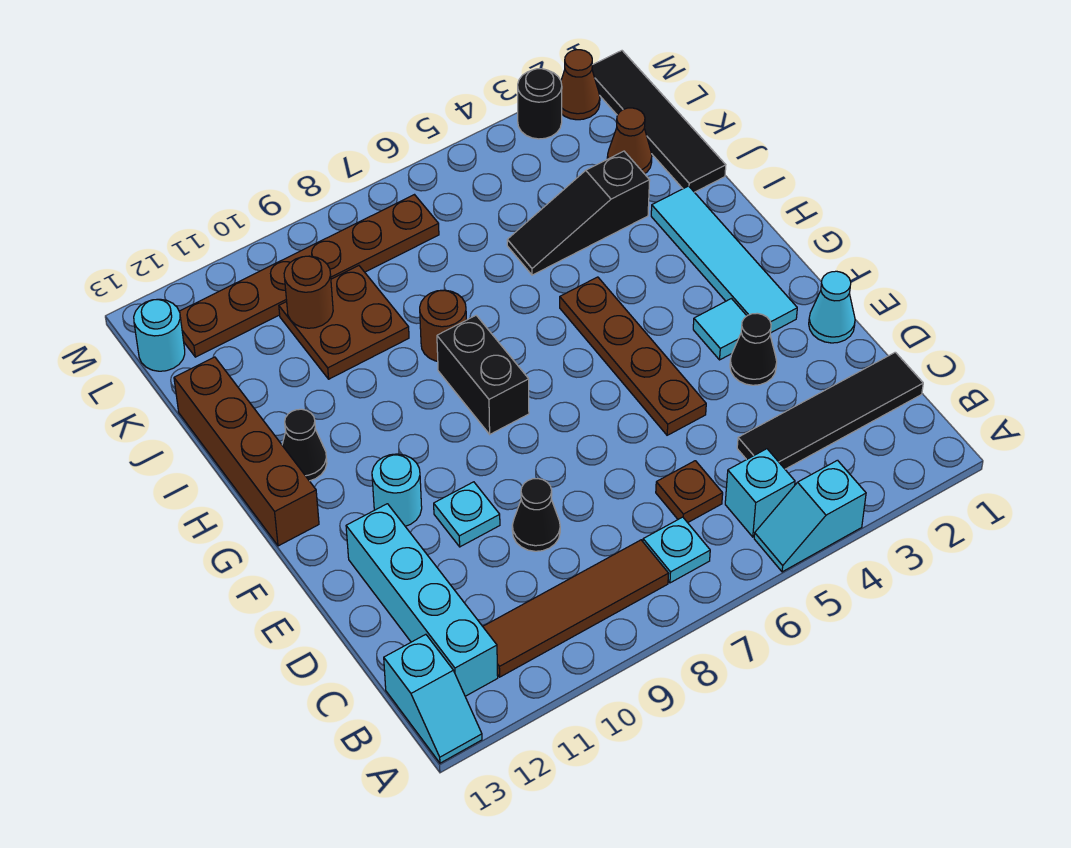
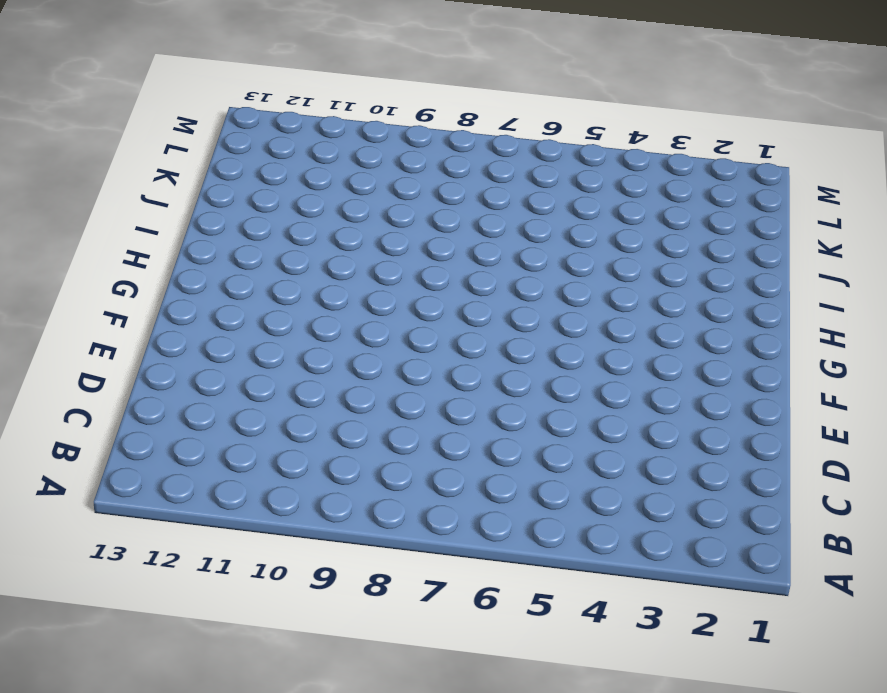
none -> cyan 1x2 slope [754,460,866,572]
none -> cyan 1x2 slope [384,634,482,763]
none -> cyan 1x1 brick [725,449,795,537]

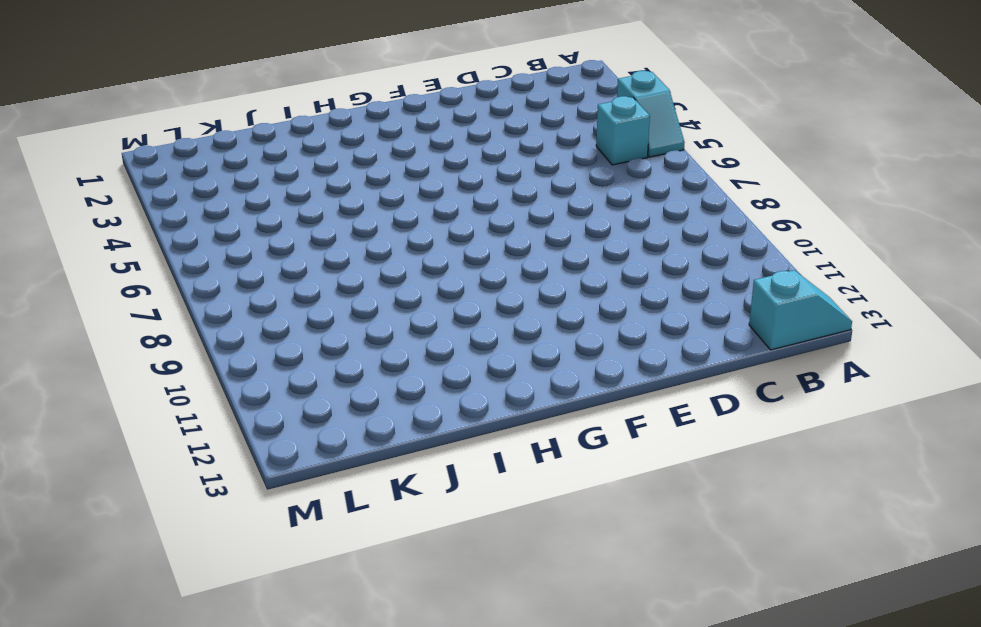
none -> cyan 1x1 plate [643,517,710,583]
none -> brown 1x4 tile [483,540,669,677]
none -> cyan 1x4 brick [346,504,498,696]

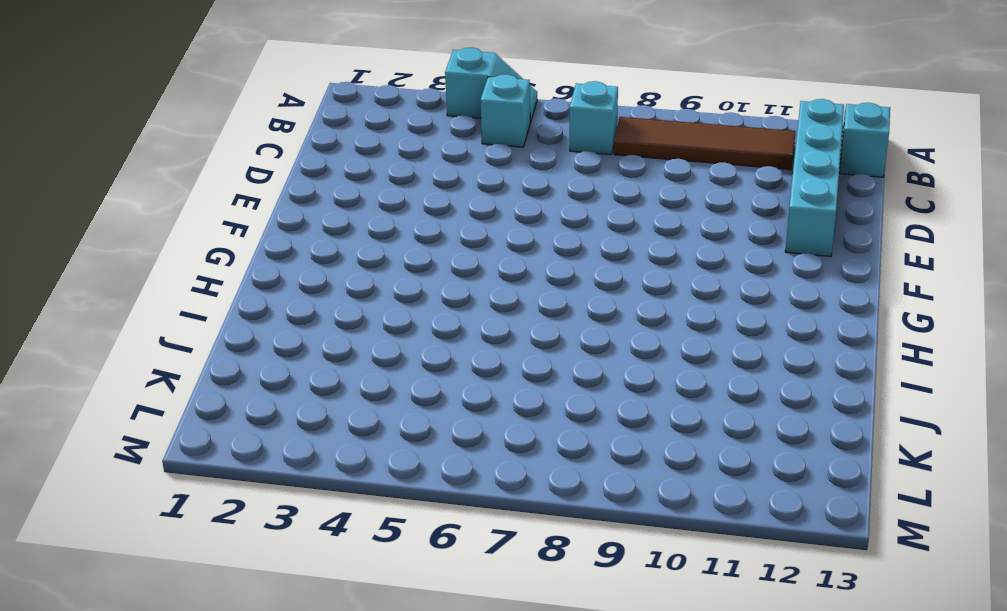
cyan 1x1 brick [570,81,618,155] -> cyan 1x1 plate [643,517,710,583]
none -> black 1x4 tile [737,352,923,469]
none -> brown 1x1 plate [656,461,723,523]
none -> black 1x1 cone [512,479,560,551]

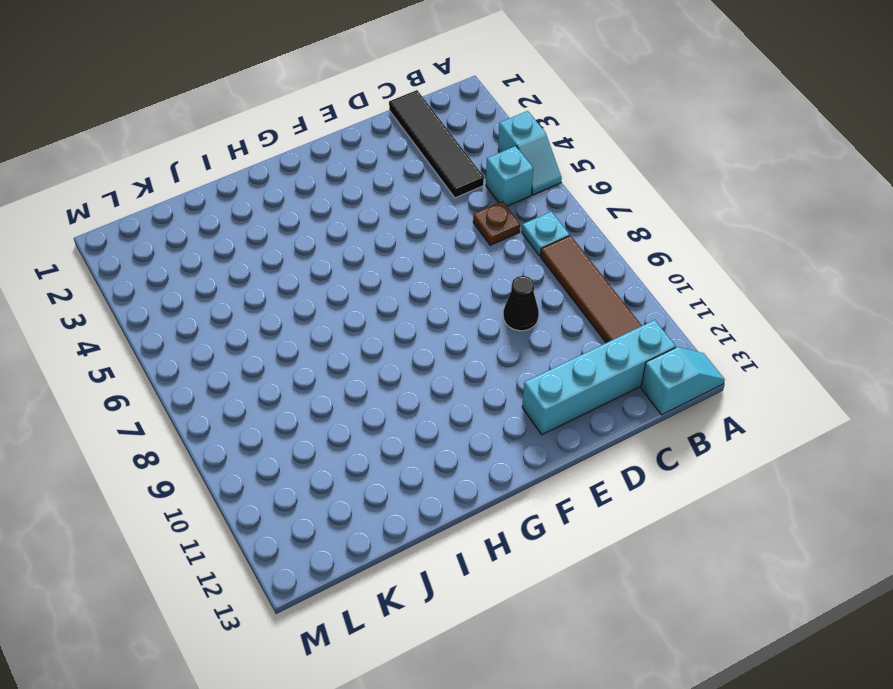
none -> cyan 1x1 cone [809,271,855,343]
none -> black 1x1 cone [730,313,777,385]
none -> brown 1x4 plate [560,277,706,435]

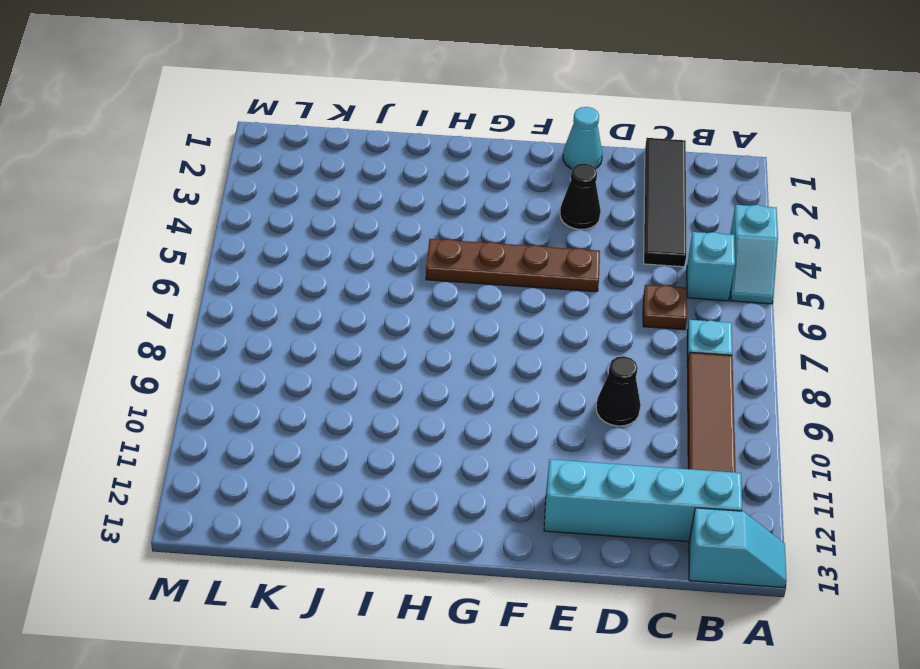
none -> cyan 1x1 plate [434,482,500,547]
none -> cyan 1x4 tile [651,186,797,333]
none -> cyan 1x1 tile [693,299,747,360]

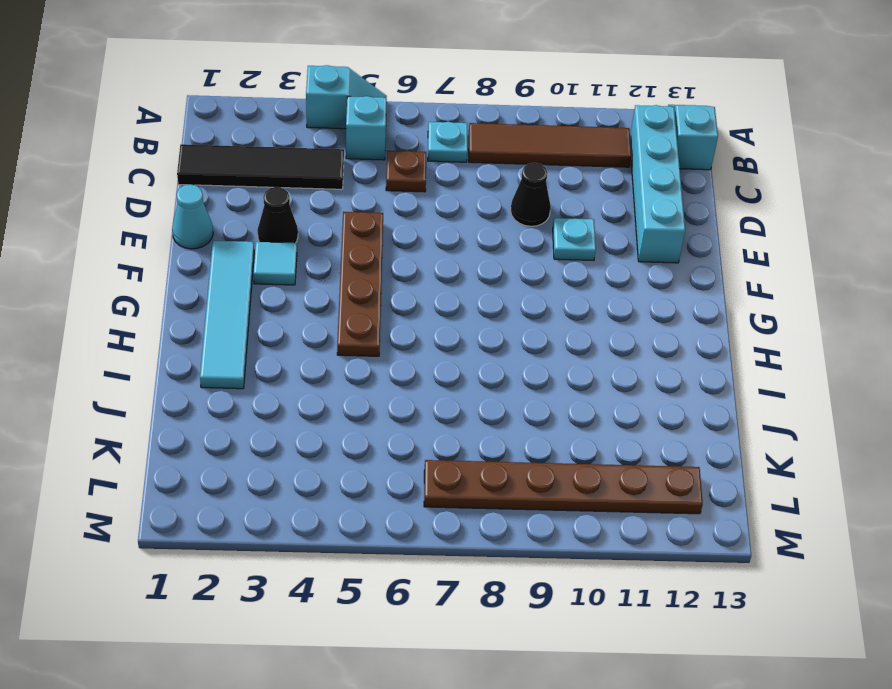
none -> cyan 1x1 round brick [372,454,422,526]
none -> black 1x2 brick [437,315,529,434]
none -> brown 1x4 brick [174,357,319,546]

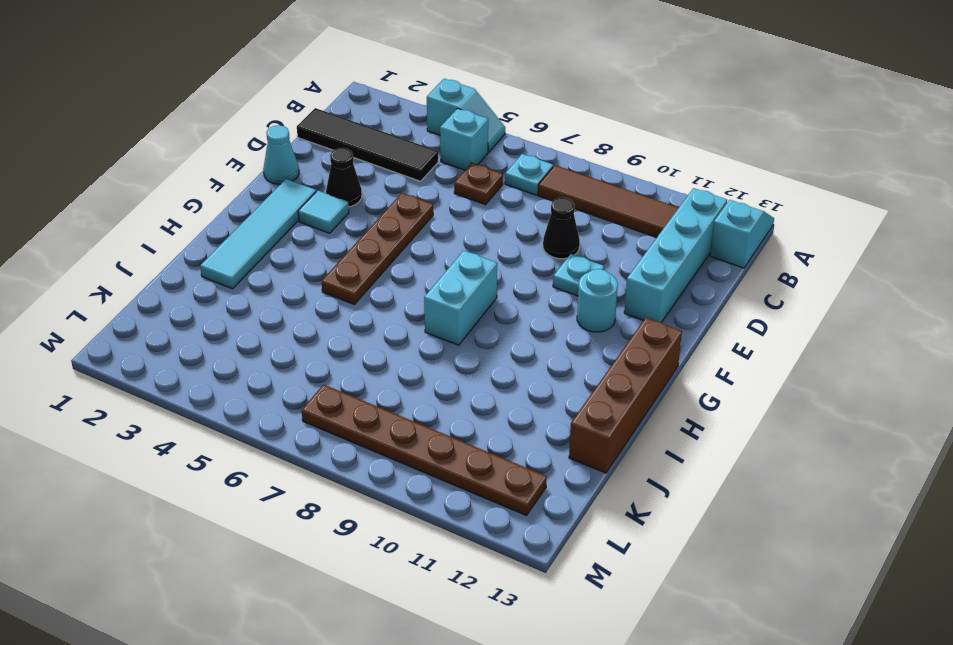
cyan 1x2 brick [424,251,497,345] -> black 1x2 brick [437,315,529,434]
none -> black 1x1 cone [282,409,327,481]
none -> brown 1x1 round brick [420,290,466,361]
none -> black 1x4 tile [592,51,726,192]

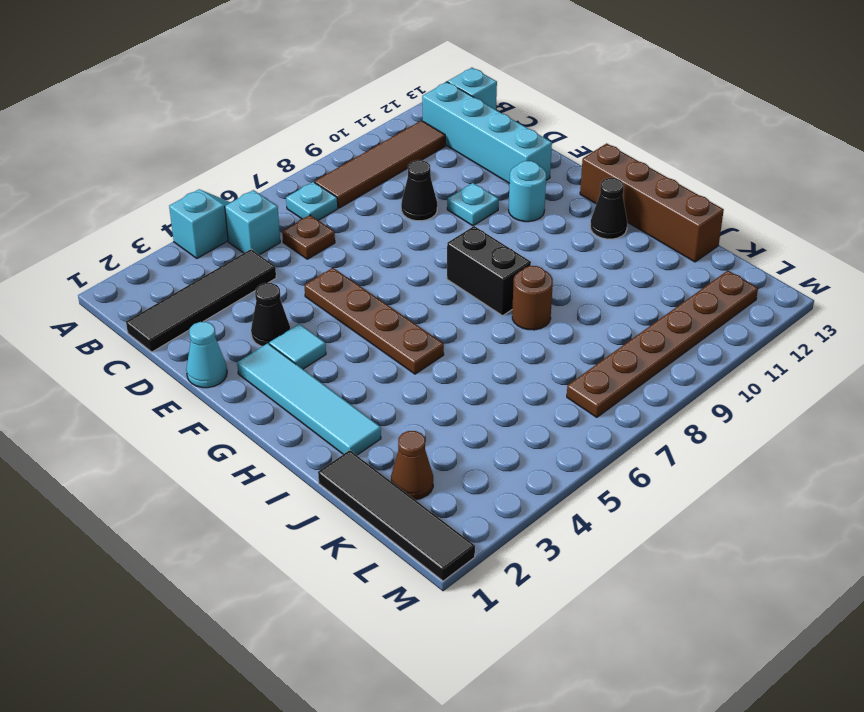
none -> black 1x3 slope [507,151,650,275]
none -> brown 2x2 plate [279,266,409,379]
none -> cyan 1x1 round brick [134,299,185,371]

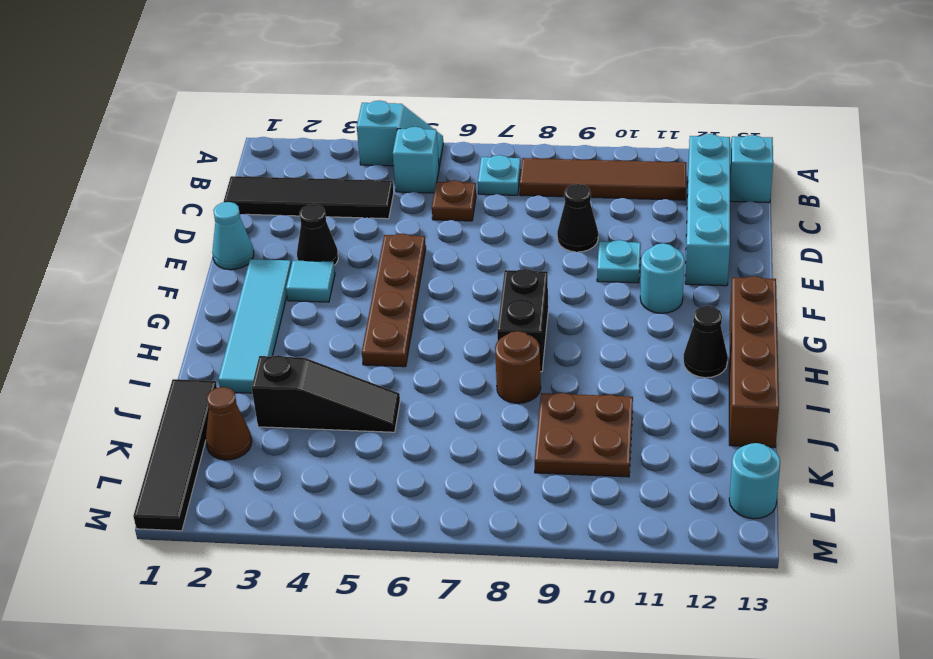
none -> brown 1x6 plate [179,195,439,357]
none -> brown 1x1 cone [561,50,600,120]
none -> black 1x1 round brick [518,69,562,139]

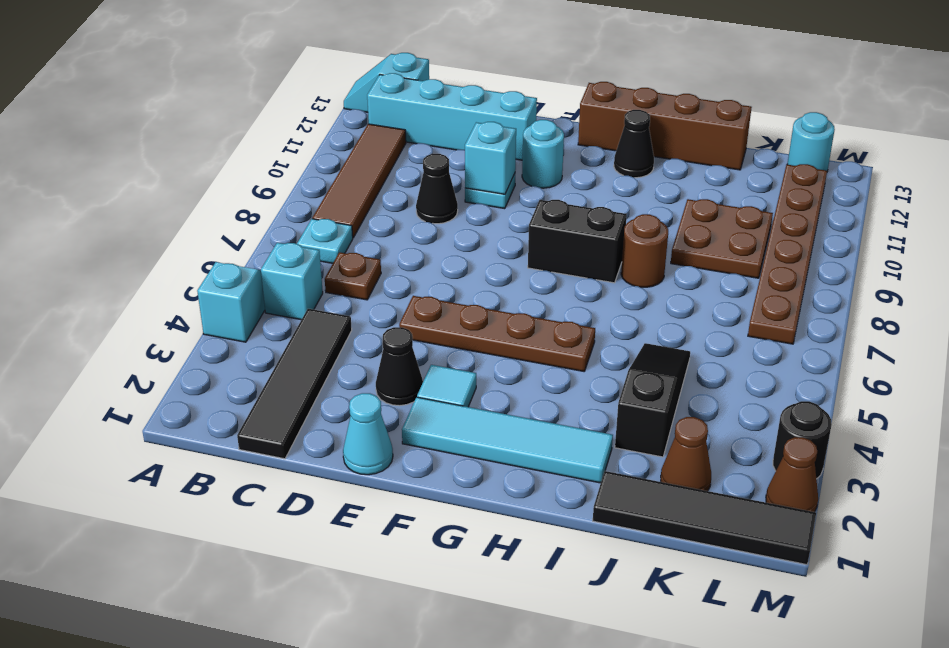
cyan 1x1 brick [465,122,516,194] -> none
none -> brown 1x1 round brick [284,256,333,328]

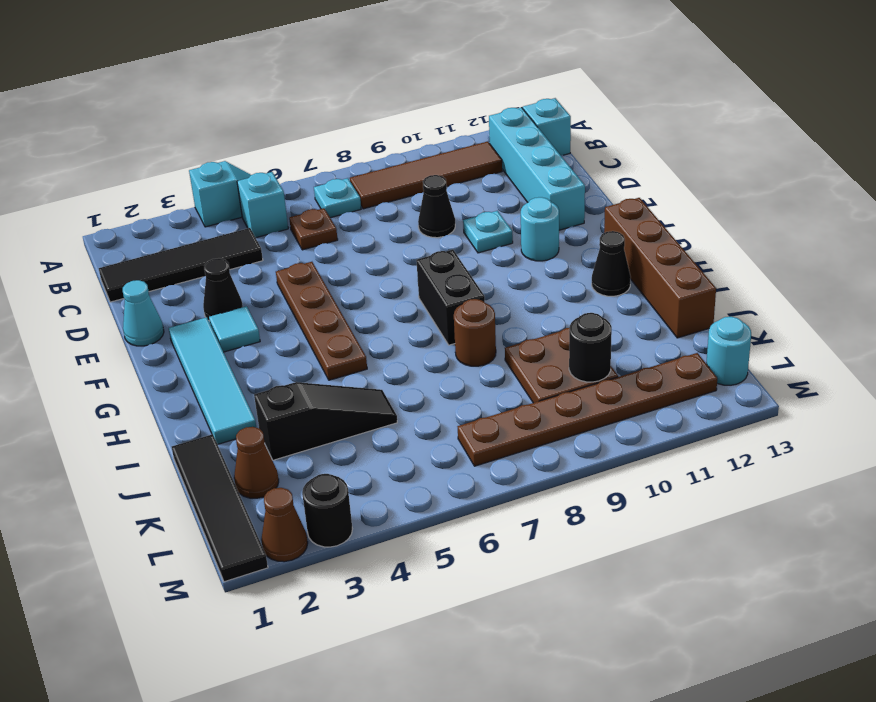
black 1x1 round brick [569,313,612,382] -> brown 1x1 round brick [284,256,333,328]

